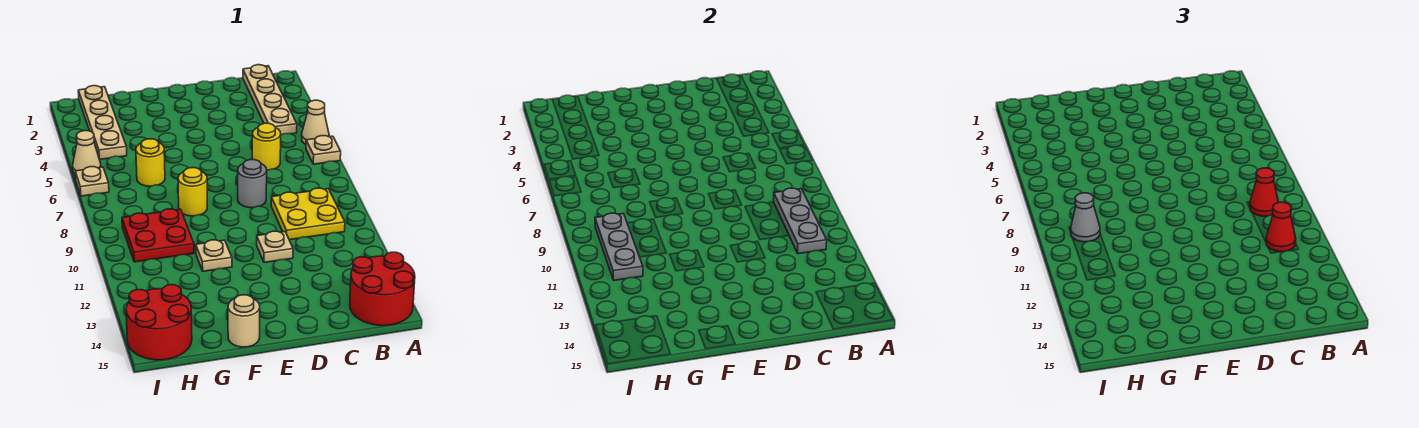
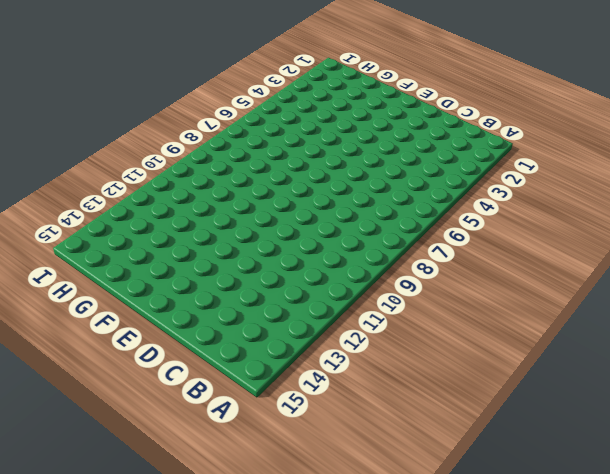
none -> tan 1x1 cone [302,100,329,144]
none -> tan 1x1 plate [306,136,341,164]
none -> red 2x2 round brick [350,252,415,326]

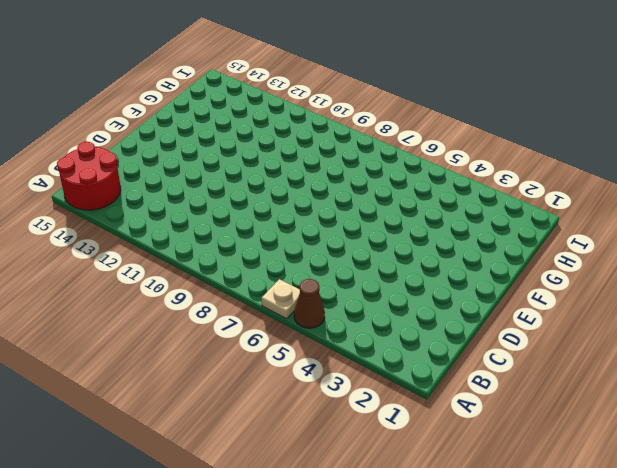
brown 1x1 cone [294,279,325,328] -> tan 1x1 cone [302,100,329,144]
none -> tan 1x4 plate [243,65,297,135]
none -> yellow 2x2 plate [271,188,345,240]
none -> yellow 1x1 round brick [252,123,281,170]

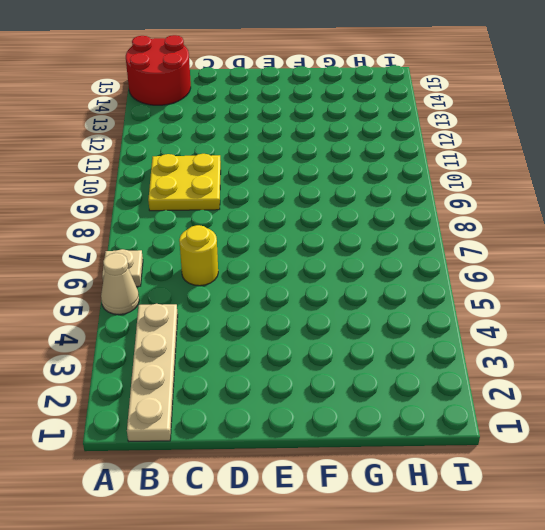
none -> grey 1x1 round brick [238,160,267,208]
none -> tan 1x1 plate [257,231,293,263]
none -> yellow 1x1 round brick [178,168,207,216]

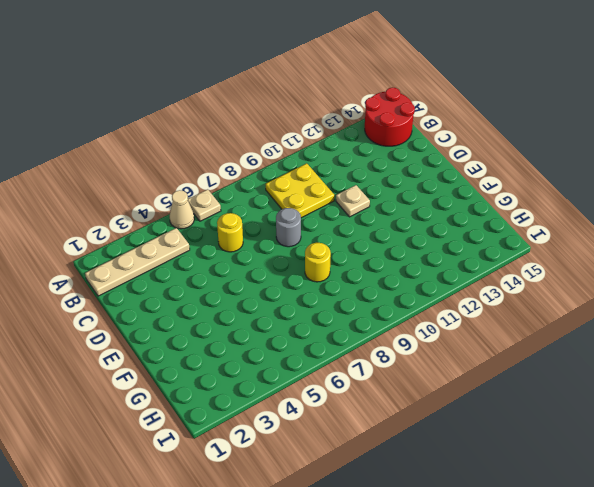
none -> tan 1x1 plate [196,240,232,271]
none -> tan 1x1 round brick [228,295,260,347]
none -> yellow 1x1 round brick [136,139,165,186]

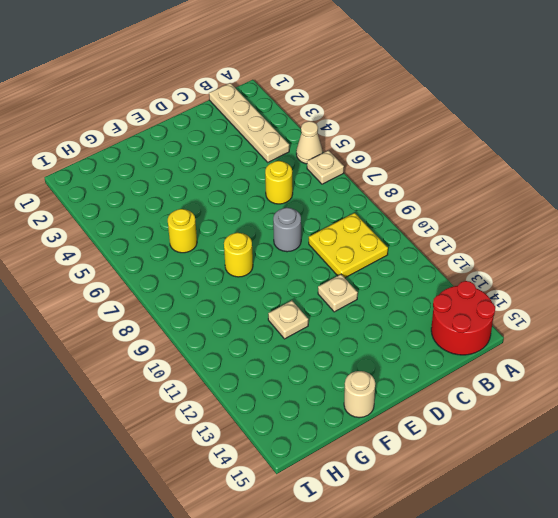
none -> red 2x2 plate [122,209,194,262]
none -> tan 1x4 plate [78,86,127,160]
none -> red 2x2 round brick [126,285,192,360]

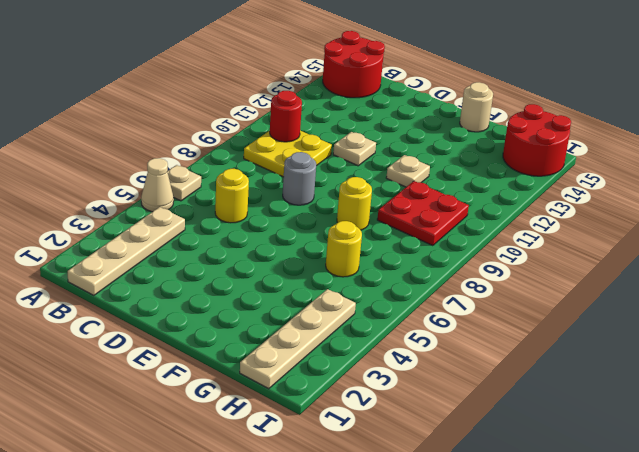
red 1x1 round brick [270,91,302,142] -> grey 1x3 plate [774,188,827,254]
none -> tan 1x1 cone [73,131,101,174]
none -> tan 1x1 plate [75,167,109,196]
none -> grey 1x3 plate [595,213,643,280]

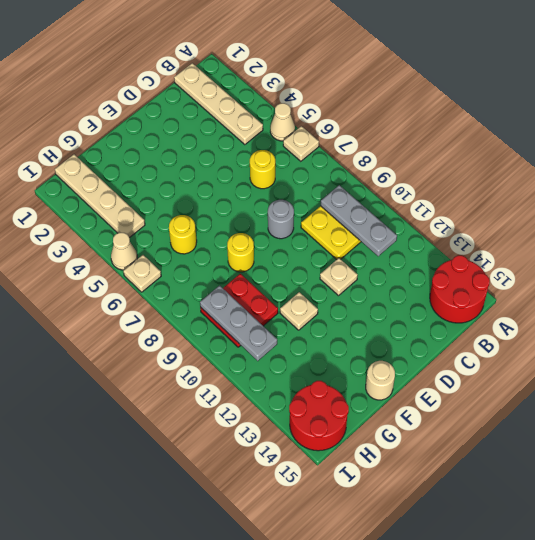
none -> red 1x1 cone [1250,168,1279,216]
none -> red 1x1 cone [1266,202,1296,252]
none -> grey 1x1 cone [1071,193,1100,242]

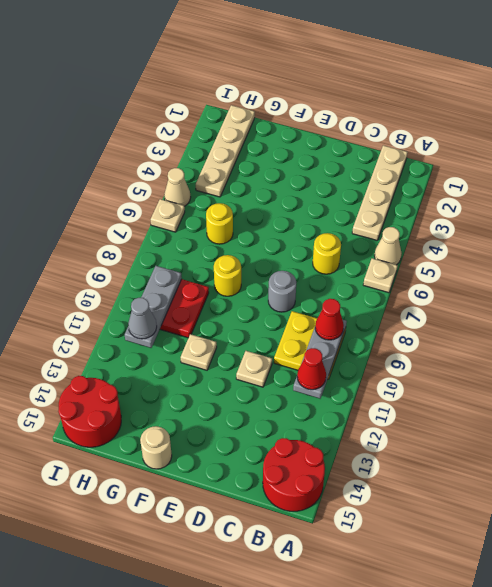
grey 1x1 cone [128,298,157,339] -> grey 1x1 cone moved to [1071,193,1100,242]

